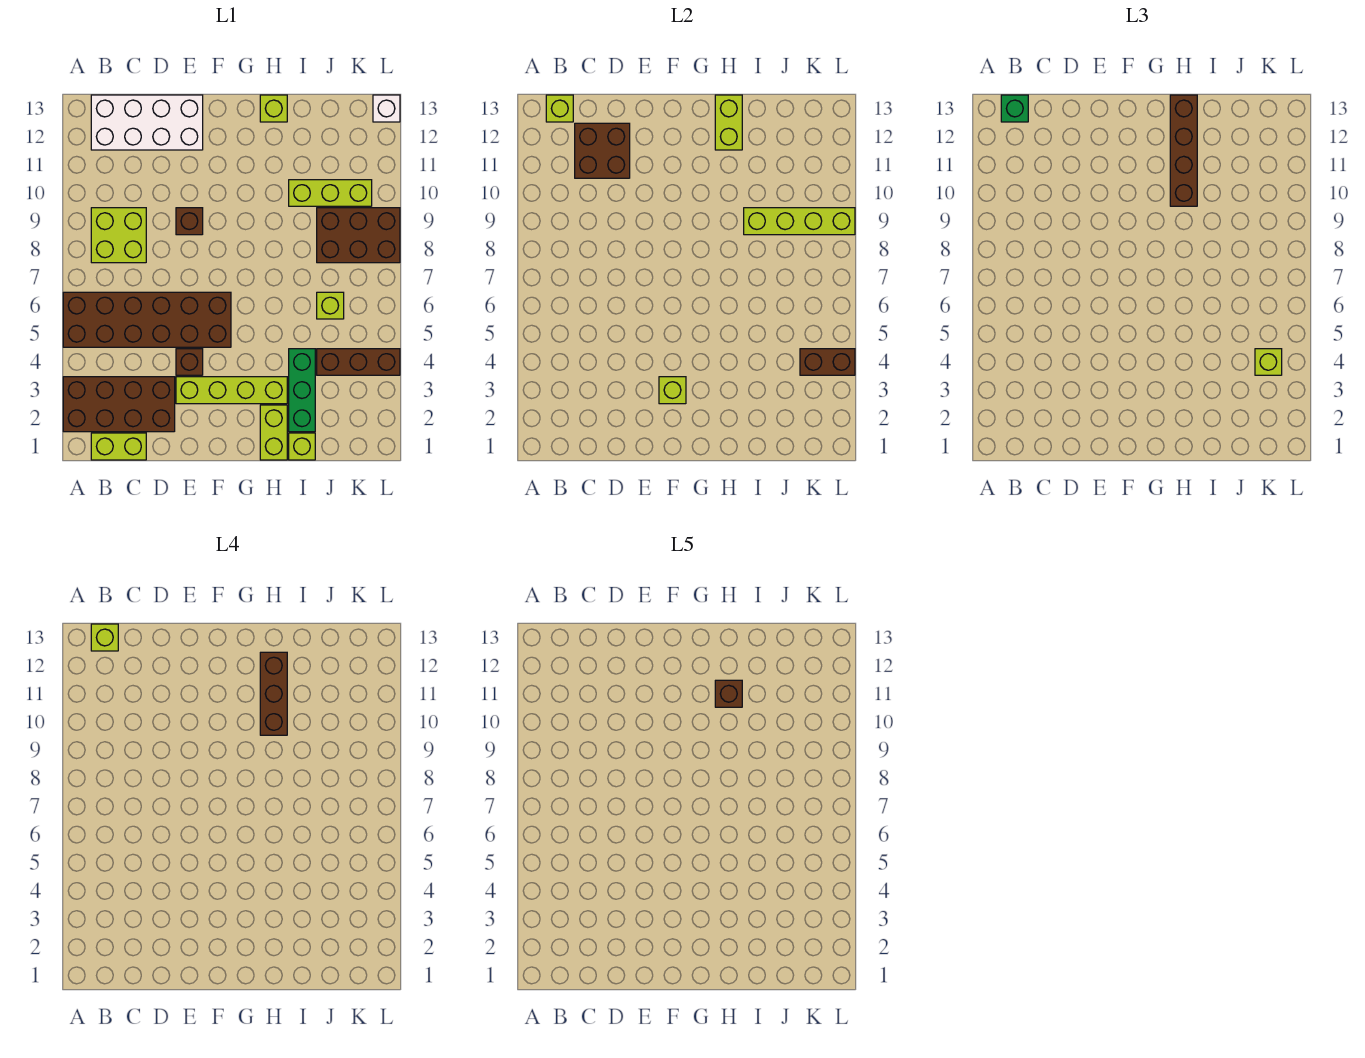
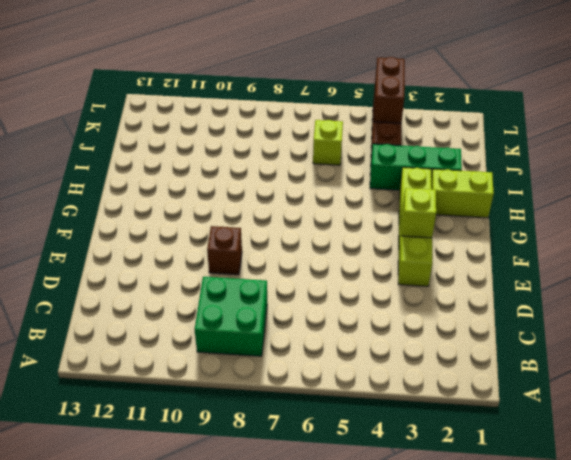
green 2x2 brick [195,277,267,356] -> lime 2x2 brick [91,208,146,263]
none -> brown 2x4 brick [63,377,175,432]
none -> brown 2x6 brick [63,292,231,347]
none -> lime 1x2 brick [91,433,146,460]

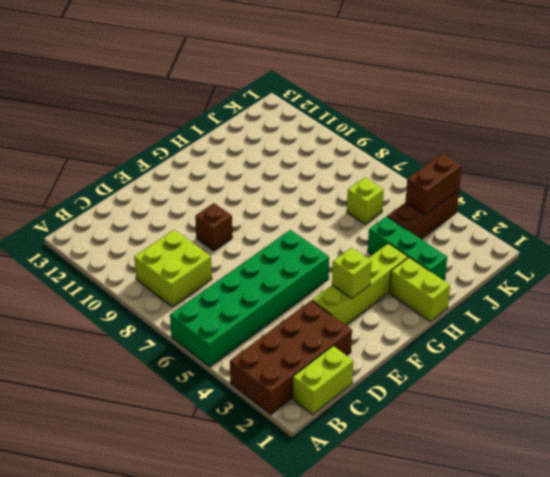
green 2x6 brick [170,230,329,367] -> brown 2x6 brick [63,292,231,347]
none -> white 2x4 brick [91,95,203,150]
none -> brown 1x1 brick [176,349,203,375]
none -> lime 1x1 brick [260,95,287,122]

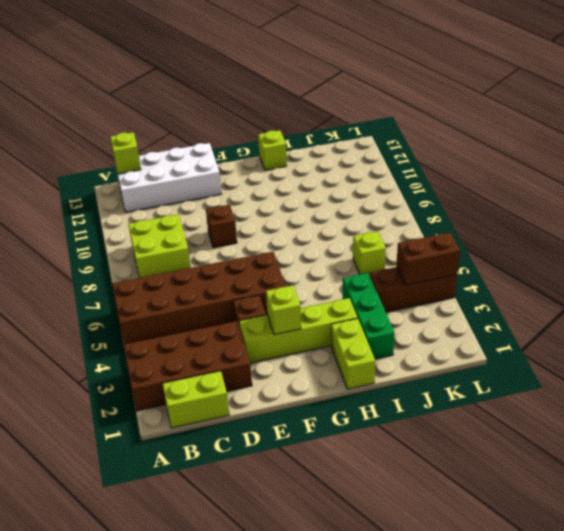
none -> lime 1x1 brick [289,433,315,460]
none -> lime 1x3 brick [289,180,372,206]
none -> brown 2x3 brick [317,208,400,263]

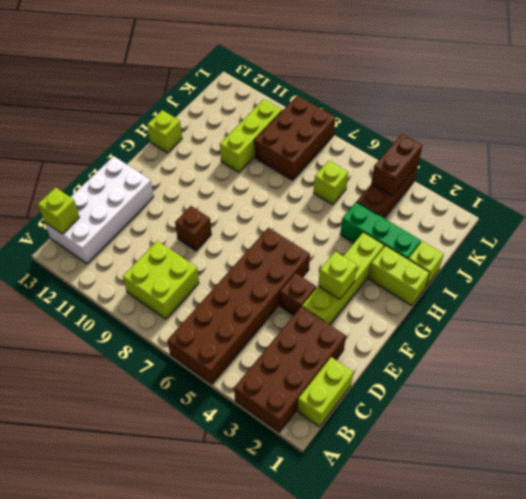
none -> white 1x1 brick [373,95,400,122]
none -> brown 2x2 brick [575,123,630,178]
none -> lime 1x2 brick [715,95,742,150]

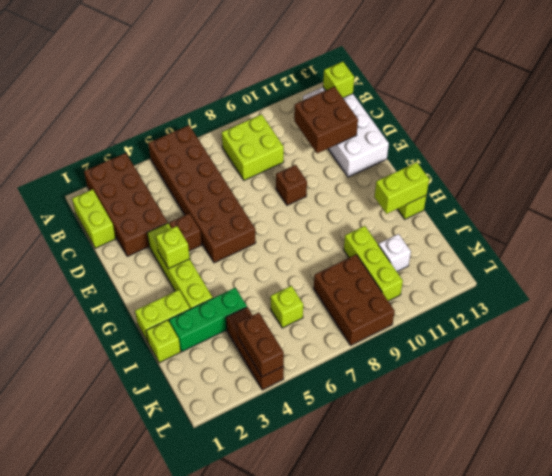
white 1x1 brick [379,234,411,272] -> white 1x1 brick moved to [373,95,400,122]
none -> lime 1x4 brick [744,208,855,235]
none -> green 1x1 brick [1001,95,1028,122]
none -> brown 1x4 brick [1170,95,1197,206]

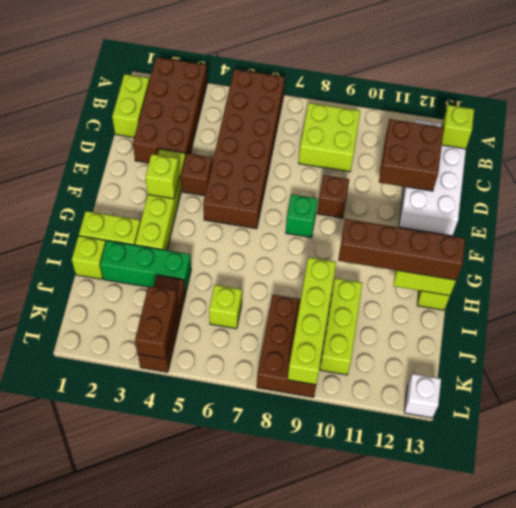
green 1x1 brick [286,194,318,237] -> green 1x1 brick moved to [1001,95,1028,122]
none -> lime 1x1 brick [1255,349,1282,375]
none -> lime 1x1 brick [91,624,118,651]
none -> brown 1x3 brick [260,652,287,735]

